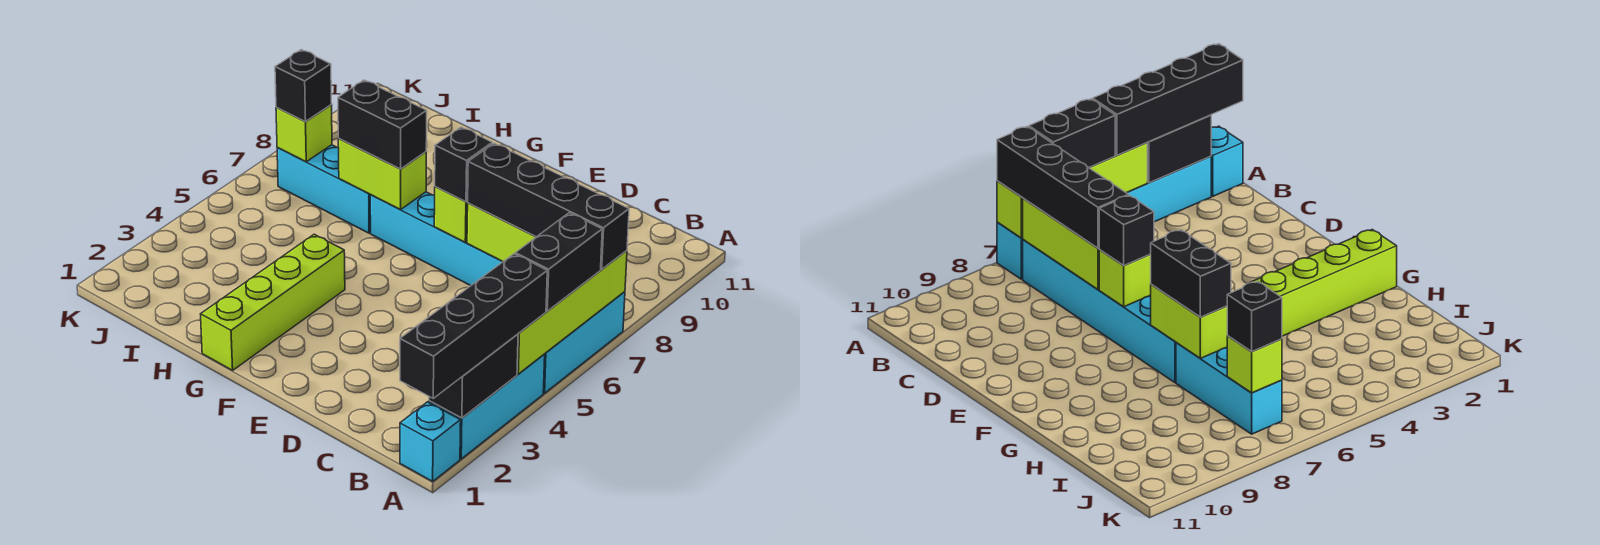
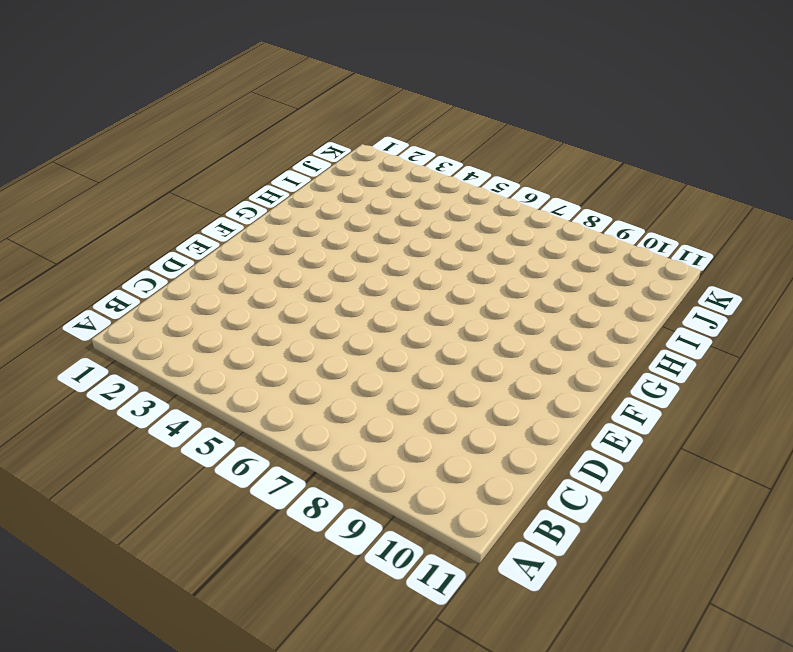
none -> cyan 1x1 brick [400,402,461,481]
none -> cyan 1x3 brick [429,354,545,459]
none -> cyan 1x3 brick [543,292,625,393]

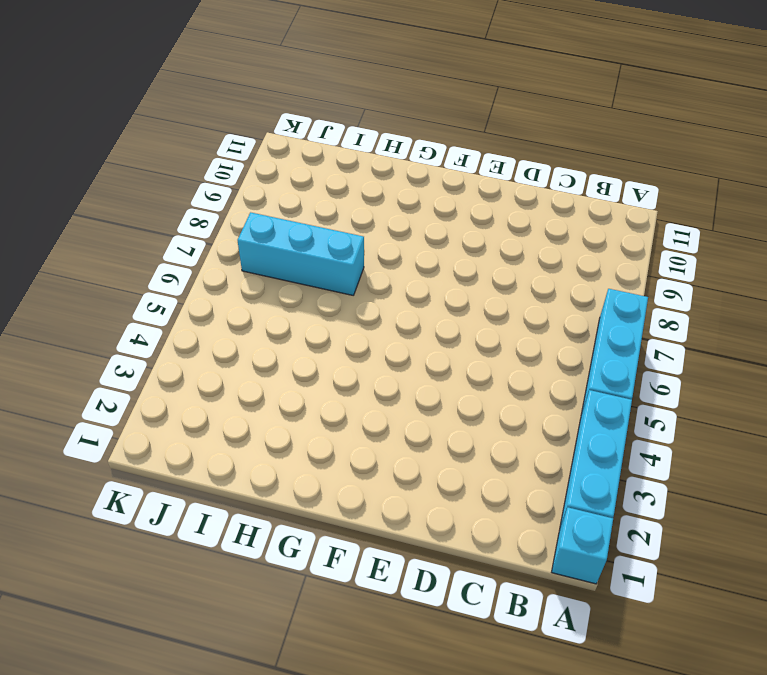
none -> cyan 1x6 brick [370,192,502,286]
none -> lime 1x4 brick [201,234,345,370]
none -> black 1x2 brick [429,334,518,418]

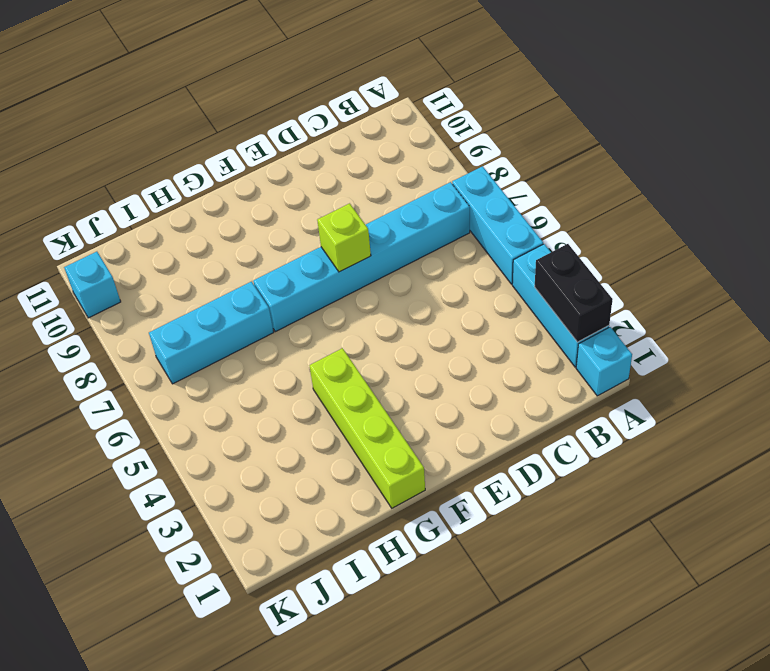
cyan 1x1 brick [64,252,121,318] -> none
none -> lime 1x4 brick [517,251,627,374]
none -> lime 1x3 brick [467,203,536,262]
none -> lime 1x2 brick [338,139,426,210]

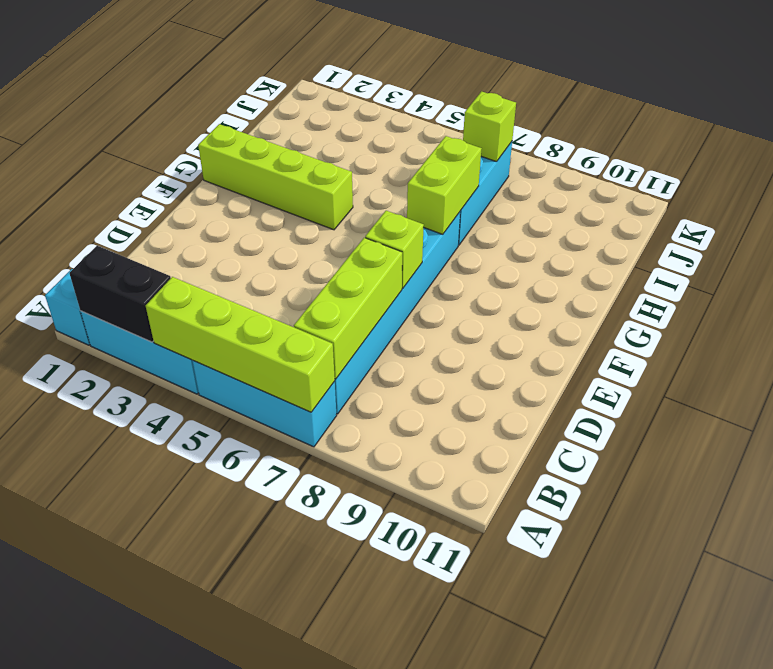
none -> black 1x4 brick [400,254,547,398]
none -> black 1x2 brick [515,213,602,311]
none -> black 1x4 brick [468,143,629,269]

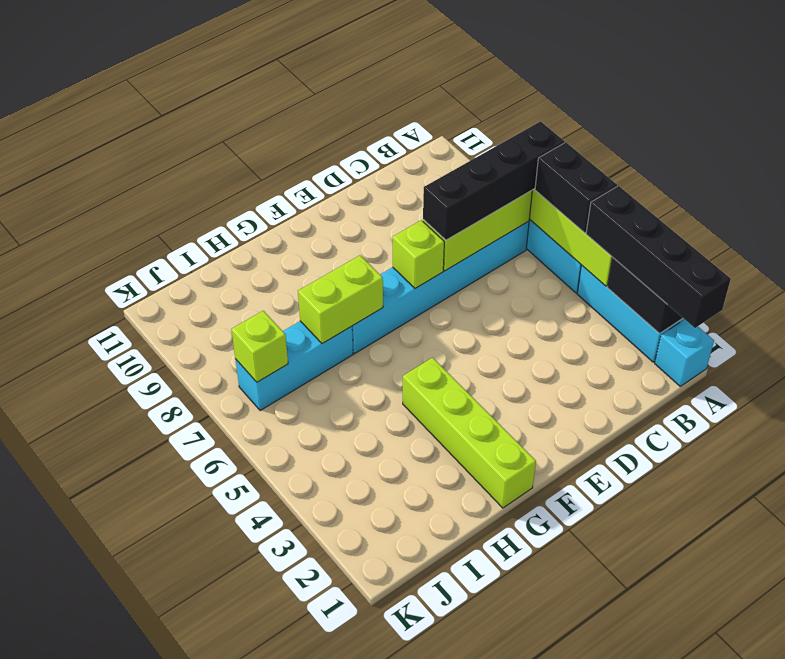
none -> black 1x1 brick [435,127,492,202]
none -> black 1x2 brick [338,80,427,169]
none -> black 1x1 brick [275,50,332,122]

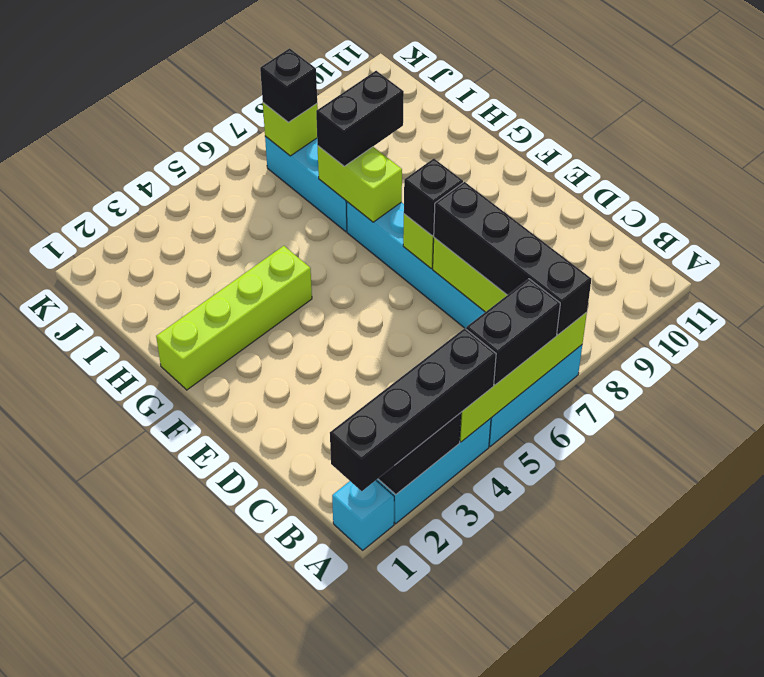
black 1x2 brick [316,71,404,166] -> black 1x2 brick turned to [338,80,427,169]

